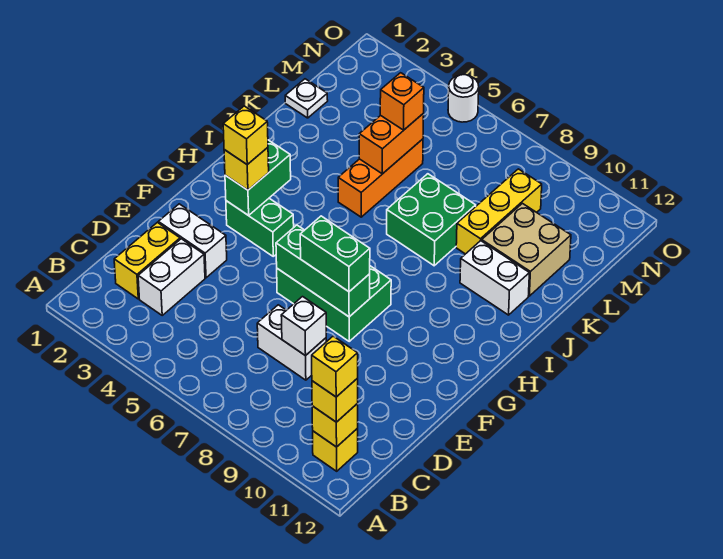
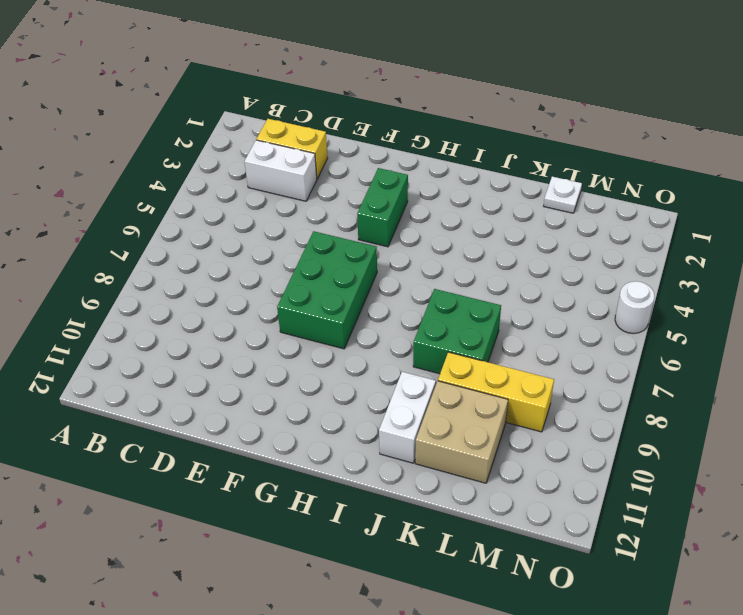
none -> yellow 1x1 brick [313,429,358,471]
none -> white 1x2 brick [257,305,326,380]
none -> white 1x2 brick [158,204,227,278]

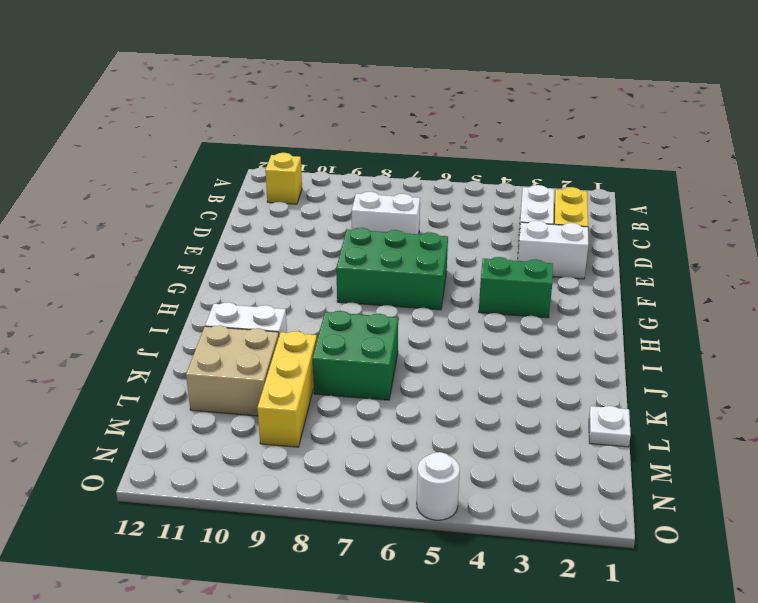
none -> orange 1x3 brick [338,139,423,217]
none -> yellow 1x1 brick [312,403,358,447]
none -> white 1x1 brick [281,297,326,356]

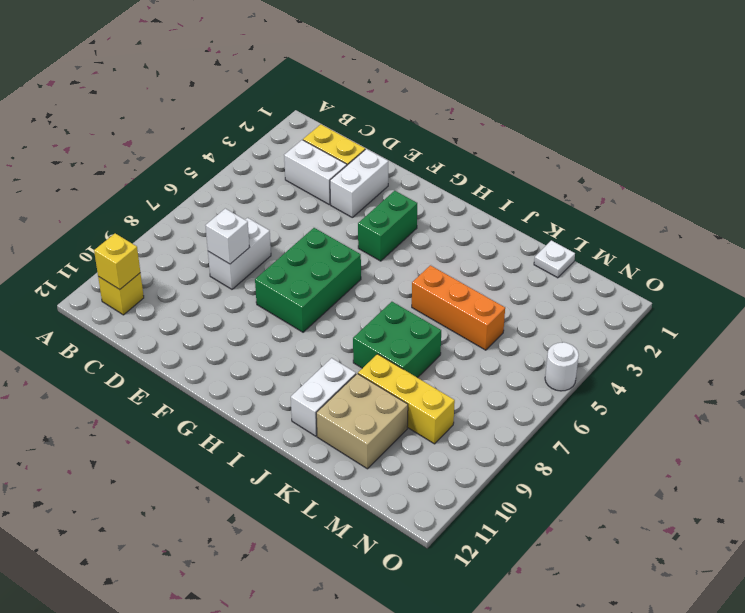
none -> green 1x3 brick [276,225,370,317]
none -> green 1x2 brick [225,140,291,215]
none -> orange 1x2 brick [359,114,424,174]

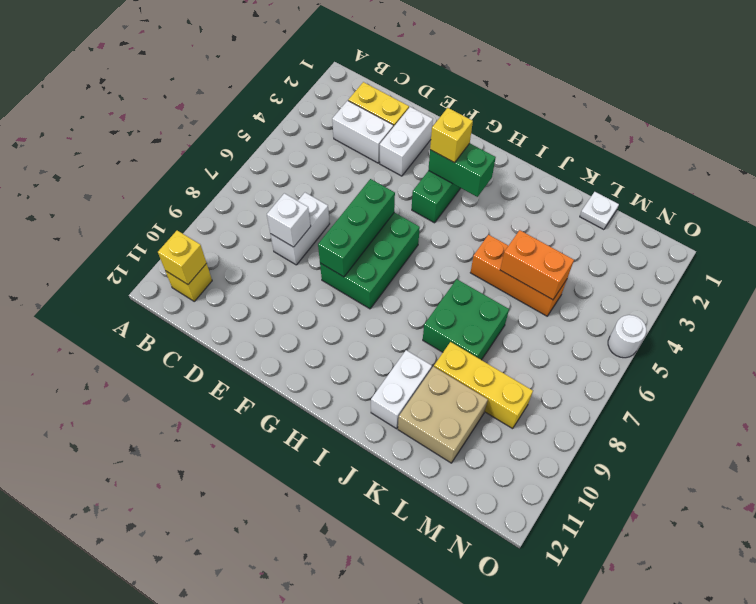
none -> yellow 1x1 brick [312,378,358,422]
none -> green 1x2 brick [300,216,370,292]
none -> orange 1x1 brick [380,73,424,130]

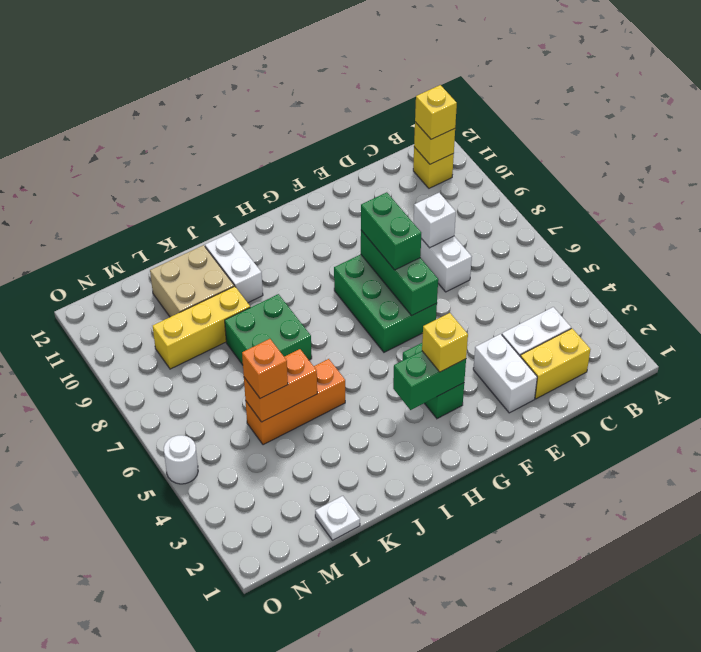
none -> yellow 1x1 brick [312,336,358,397]
none -> yellow 1x1 brick [223,106,268,164]

